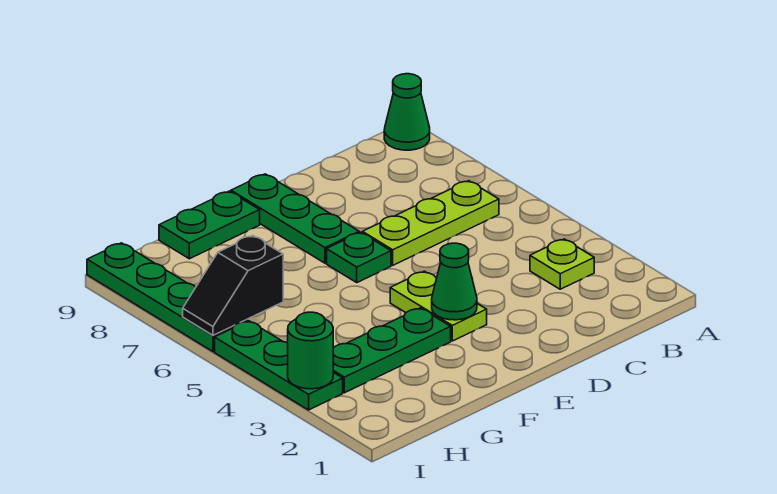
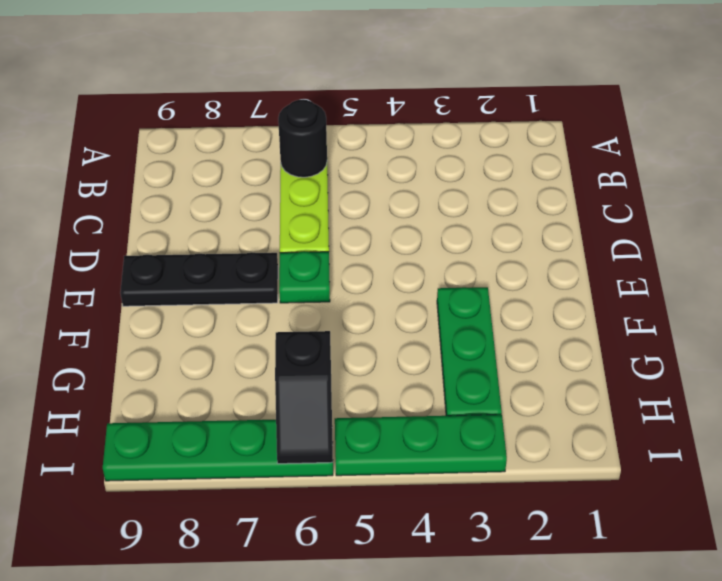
black 1x1 round brick [278,100,327,177] -> none
black 1x3 plate [120,252,278,306] -> green 1x3 plate [231,174,359,263]
none -> green 1x1 cone [384,74,430,150]
none -> lime 1x1 plate [530,239,594,289]
none -> lime 1x2 plate [390,271,487,341]

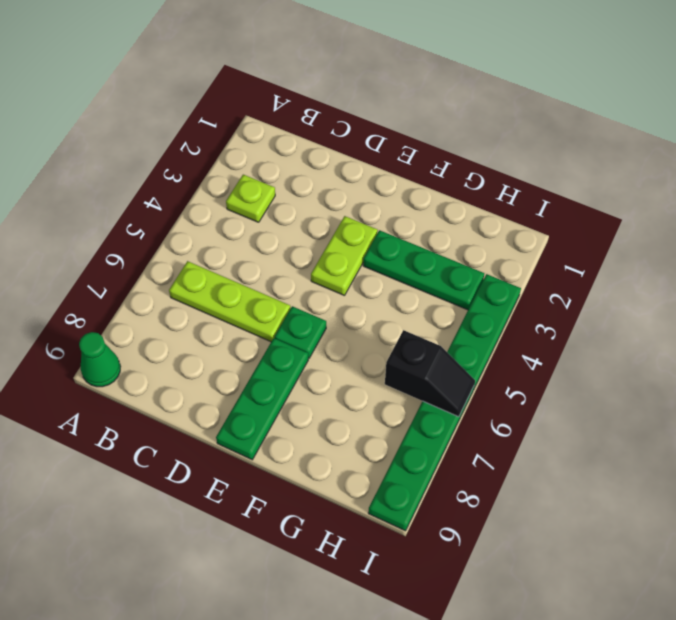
none -> green 1x2 plate [159,191,260,259]
none -> green 1x1 cone [432,243,477,320]
none -> green 1x1 round brick [288,312,333,389]

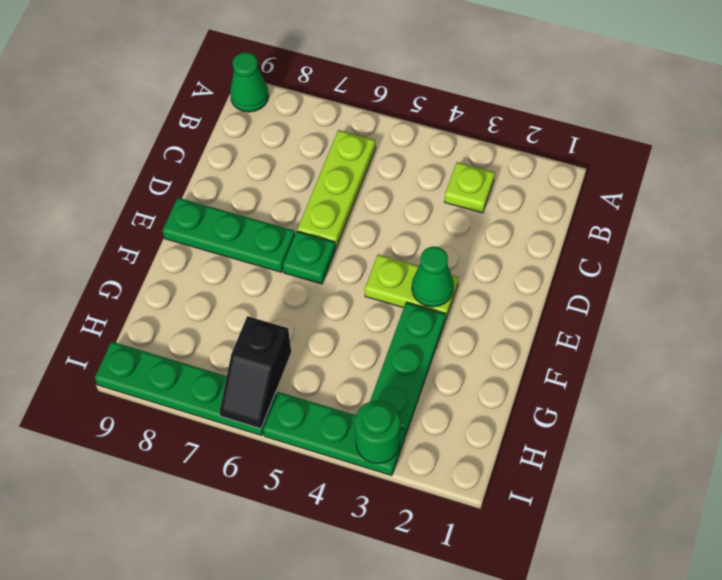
none -> green 1x2 plate [159,191,260,259]

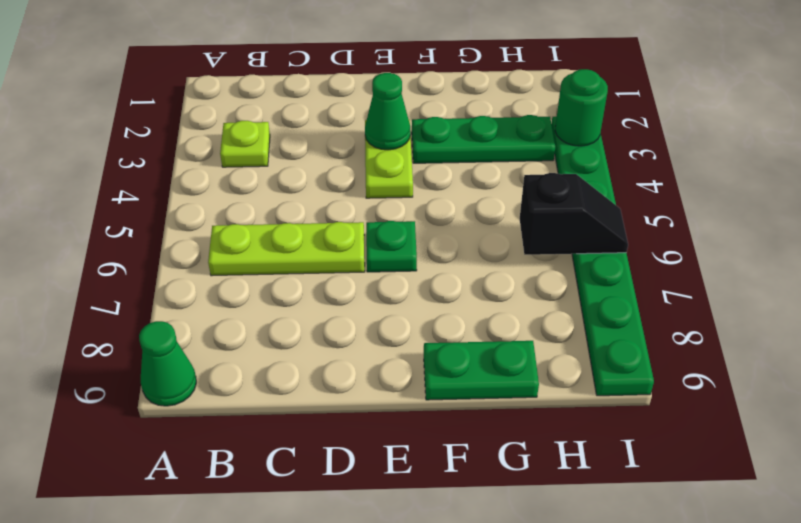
none -> green 1x3 plate [231,174,359,263]

